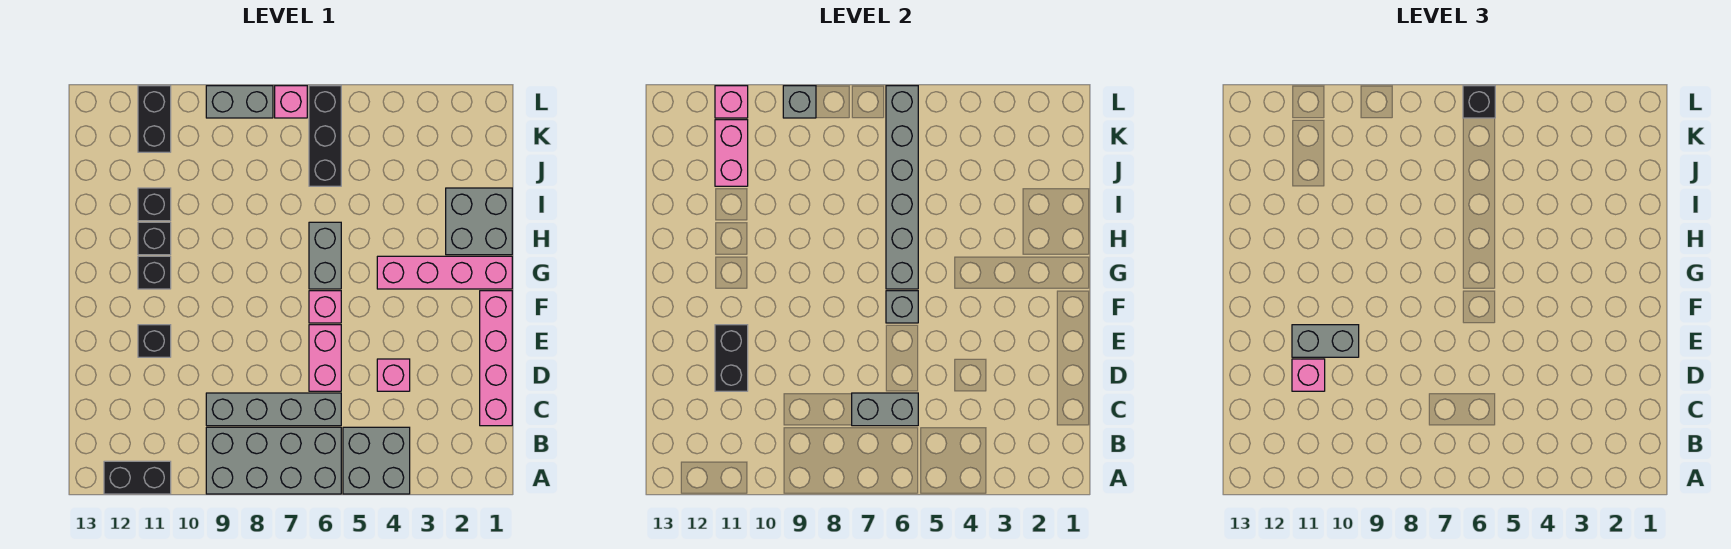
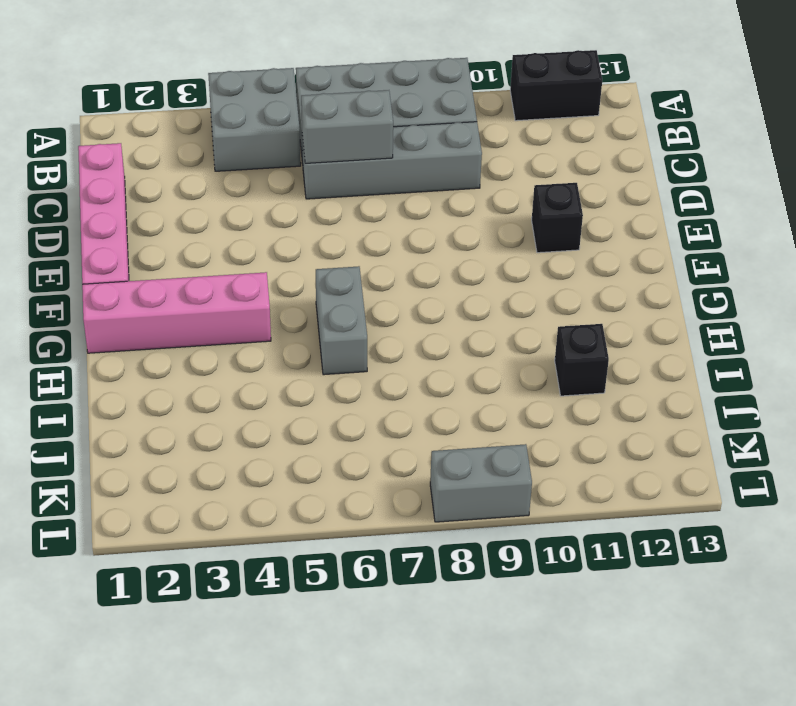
none -> pink 1x1 brick [377,359,410,391]
none -> pink 1x2 brick [309,325,341,391]
none -> pink 1x1 brick [309,291,341,323]

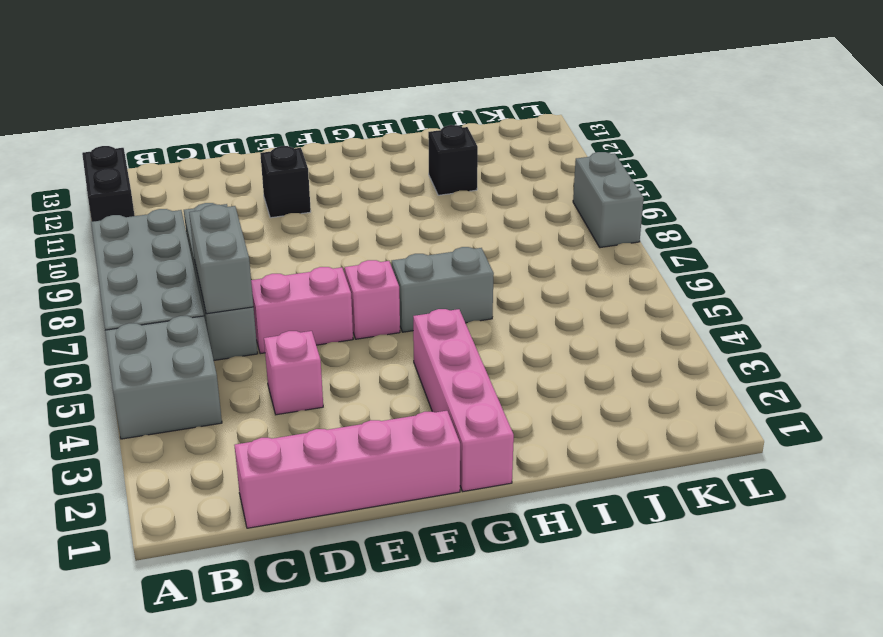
none -> black 1x1 brick [138,256,171,289]
none -> grey 2x2 brick [446,188,512,255]
none -> black 1x1 brick [138,222,171,255]

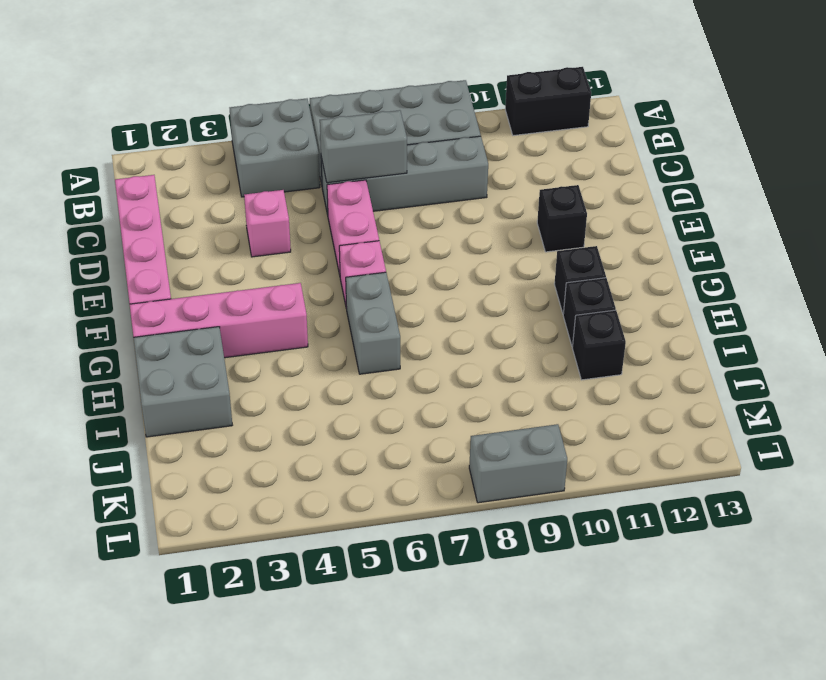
none -> black 1x3 brick [309,86,341,186]
none -> black 1x2 brick [138,86,171,152]
none -> pink 1x1 brick [275,86,307,118]

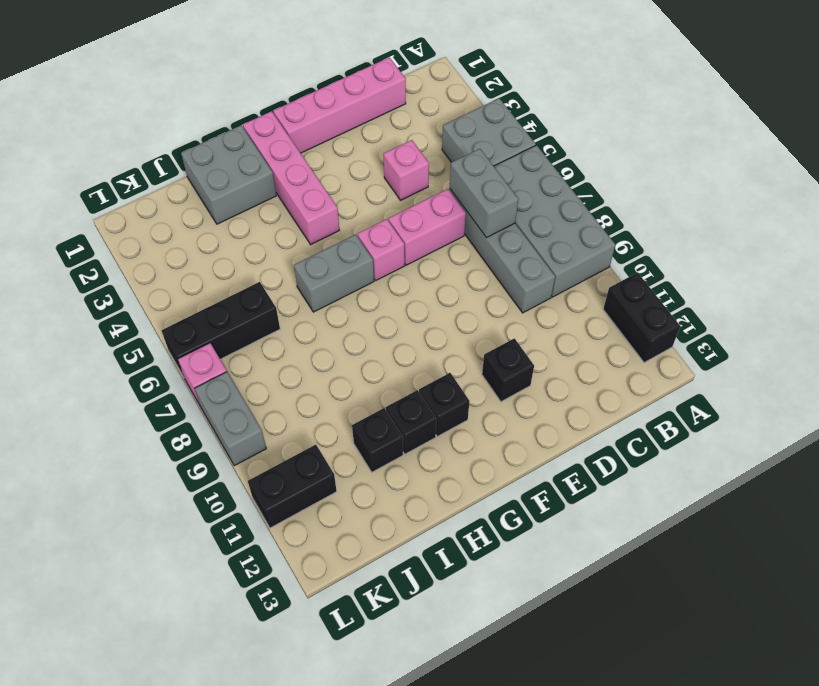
none -> black 1x2 brick [715,325,748,391]
none -> grey 1x1 brick [886,291,918,323]
none -> grey 1x6 brick [886,86,918,289]

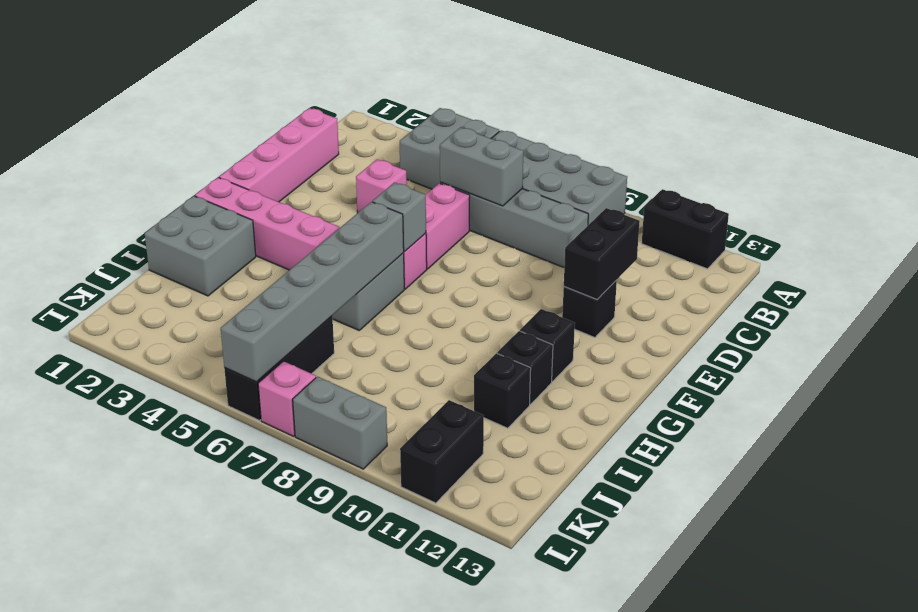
none -> pink 1x2 brick [715,120,748,186]
none -> grey 1x1 brick [783,86,816,118]
none -> pink 1x1 brick [715,86,748,118]

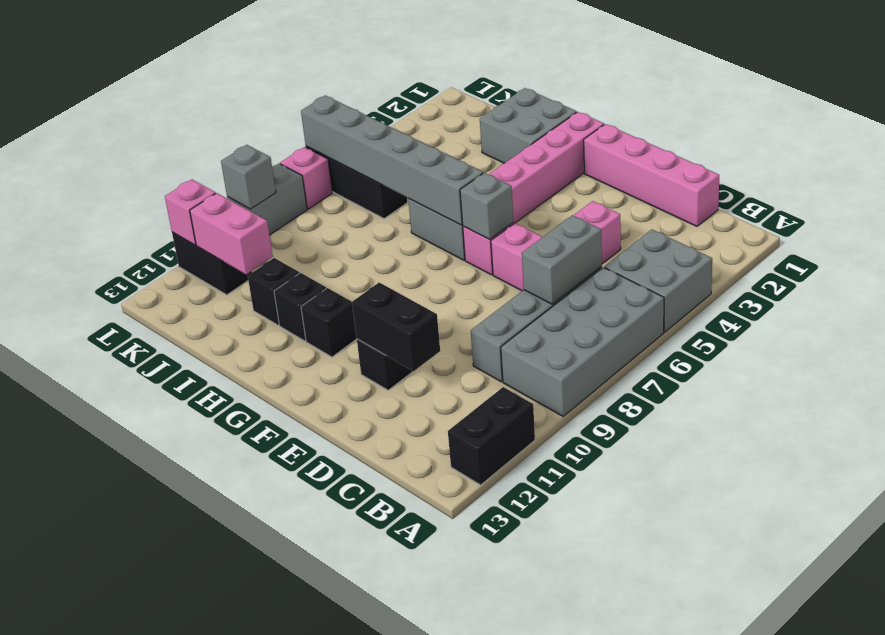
none -> pink 1x1 brick [1292,359,1325,391]
none -> grey 1x2 brick [1292,325,1359,357]
none -> black 1x1 brick [1463,86,1495,118]

